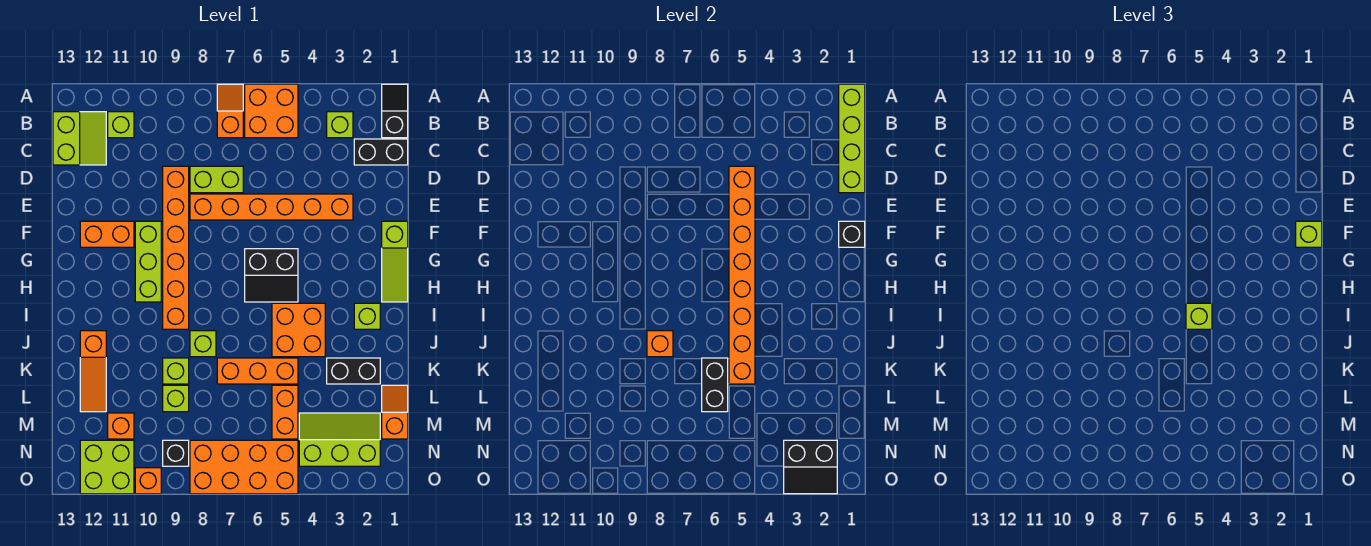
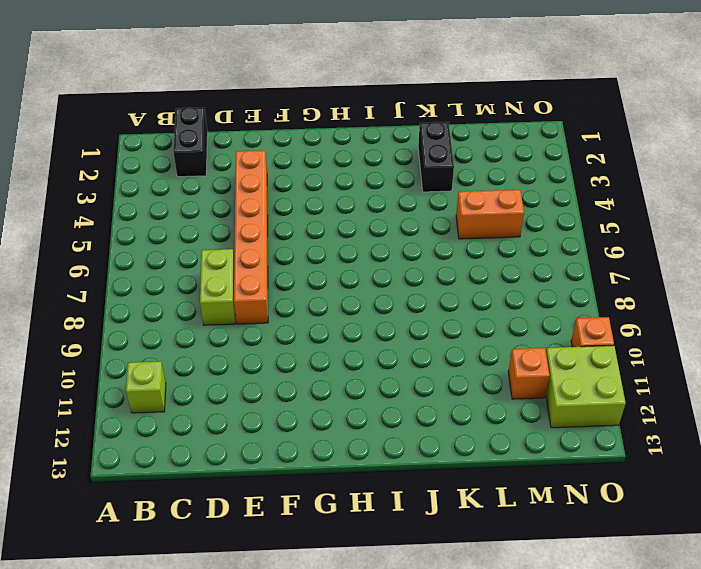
none -> black 1x2 slope [382,84,408,138]
none -> orange 2x2 brick [245,84,298,138]
none -> orange 1x2 slope [217,84,243,138]
none -> lime 1x1 brick [327,112,353,138]

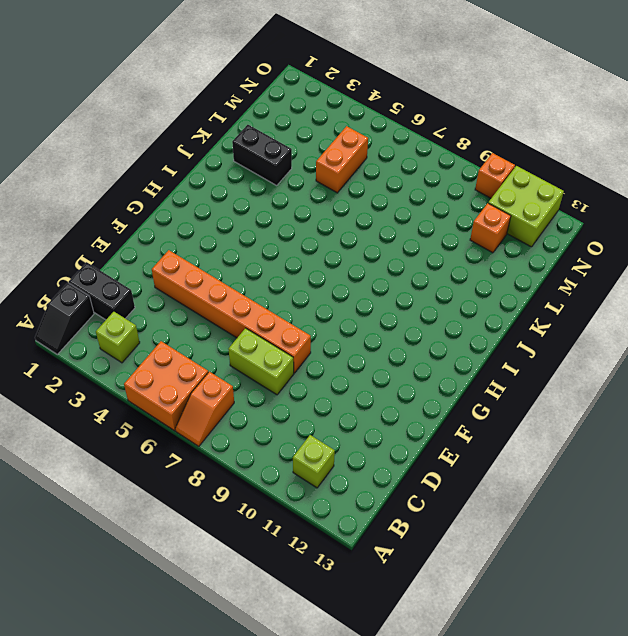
none -> lime 2x2 slope [53,112,106,165]
none -> orange 1x6 brick [163,166,189,329]
none -> lime 1x3 slope [382,221,408,302]
none -> lime 1x3 brick [135,221,161,302]

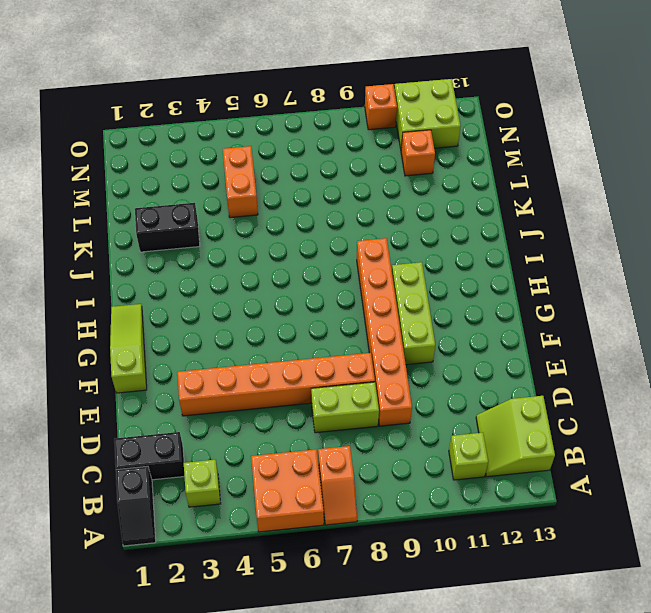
none -> orange 1x2 brick [80,221,134,247]
none -> black 2x2 slope [245,249,298,302]
none -> lime 1x1 brick [354,303,380,329]
none -> orange 2x2 brick [272,303,325,357]

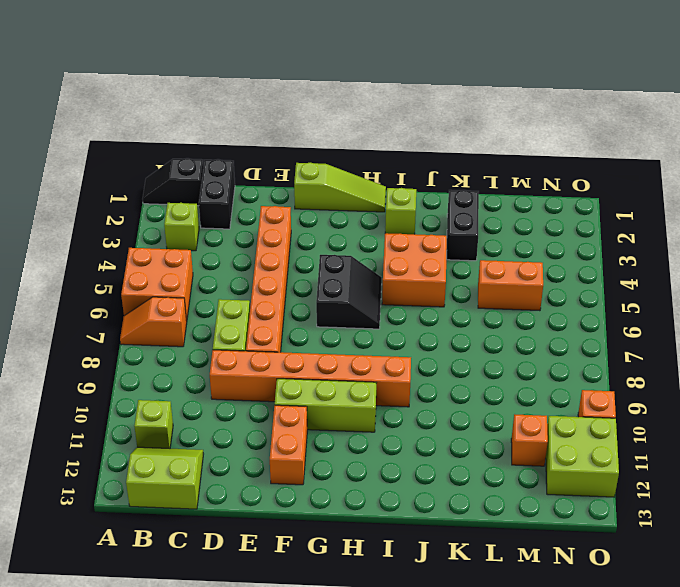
none -> lime 1x1 brick [190,331,216,357]
none -> orange 1x3 slope [80,331,106,412]
none -> orange 1x3 brick [217,358,298,384]
none -> lime 1x1 brick [163,358,189,384]

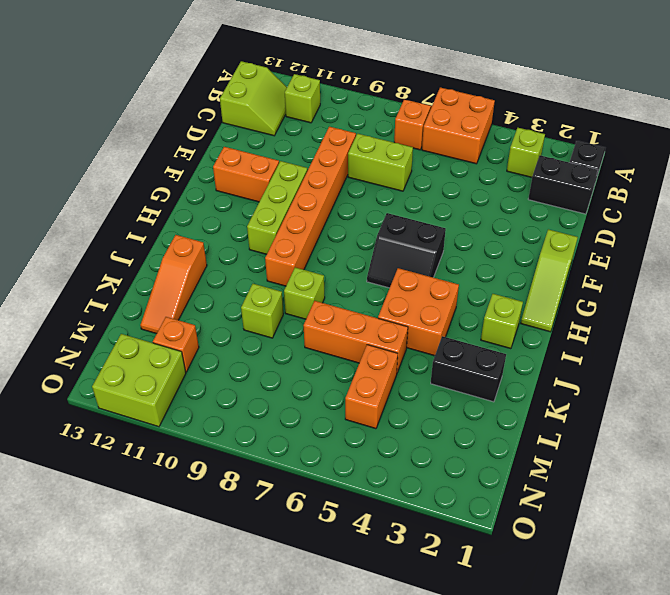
none -> orange 1x6 brick [190,194,353,220]
none -> orange 1x2 slope [382,385,408,439]
none -> lime 1x1 brick [163,385,189,412]
none -> lime 2x3 slope [299,413,380,466]

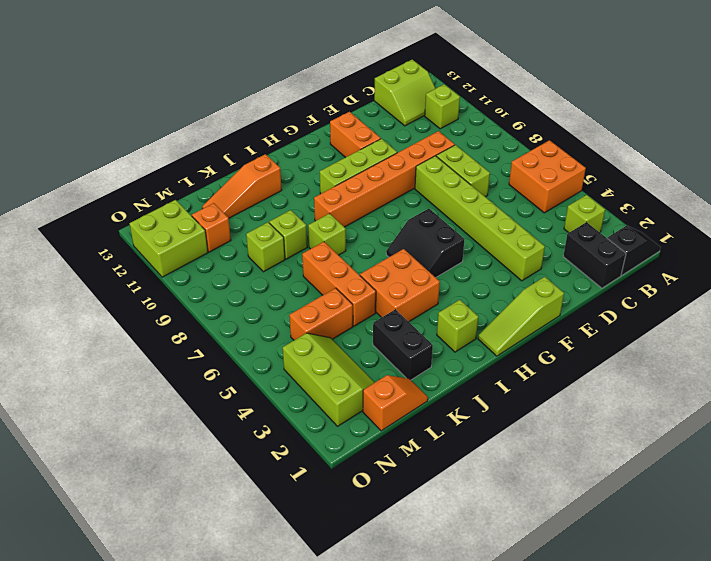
lime 1x6 brick [415,156,545,281] -> orange 1x6 brick [190,194,353,220]
none -> orange 1x2 slope [217,84,243,138]
none -> orange 2x4 brick [190,440,298,494]
none -> black 1x1 brick [163,440,189,466]
none -> orange 1x1 brick [135,468,161,494]

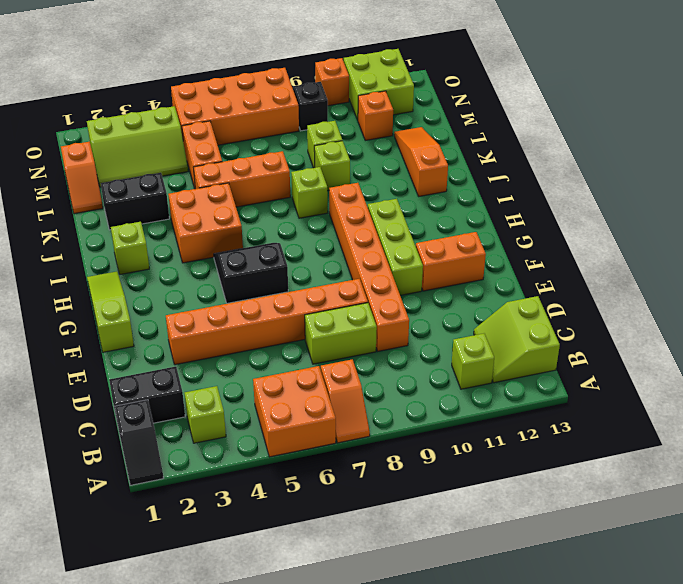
none -> lime 1x4 brick [839,84,865,193]
none -> orange 1x8 brick [729,166,755,384]
none -> black 1x1 brick [839,221,865,247]
none -> orange 1x1 brick [647,331,673,357]

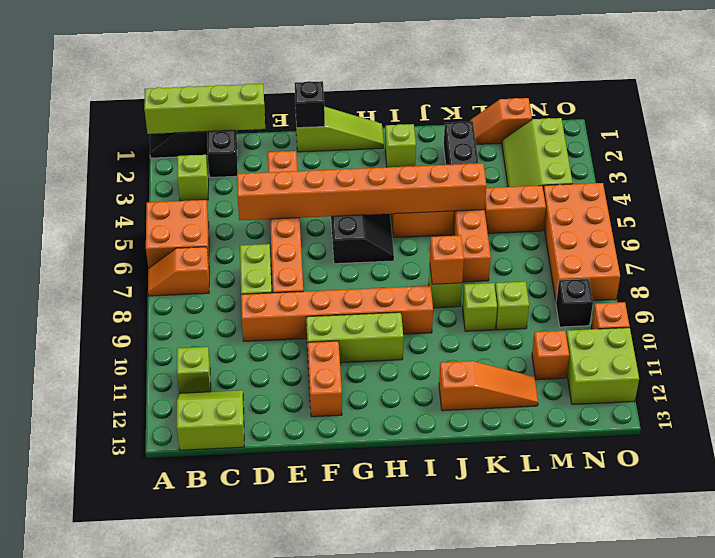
none -> black 1x2 brick [702,358,728,412]
none -> black 2x2 slope [784,440,837,494]
none -> lime 1x1 brick [1296,221,1322,247]
none -> lime 1x1 brick [1186,303,1212,329]

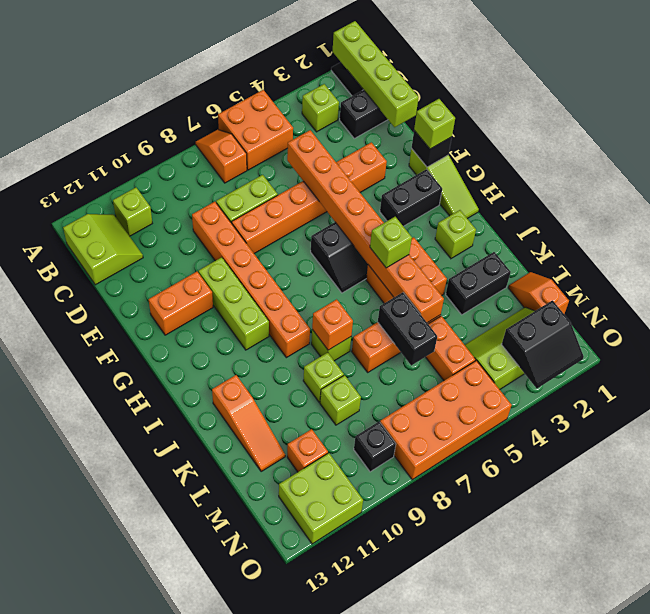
black 1x2 brick [380,169,442,226] -> none
none -> orange 1x1 brick [135,468,161,494]

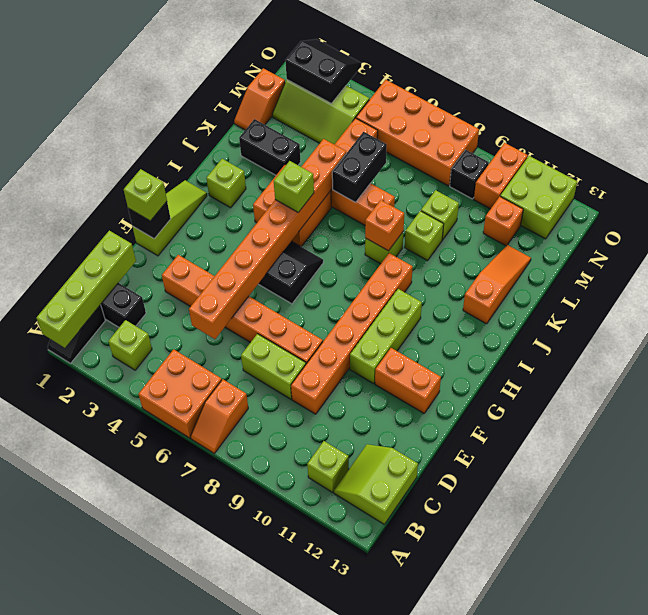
orange 1x2 brick [474,143,528,209] -> orange 1x1 brick [135,468,161,494]

